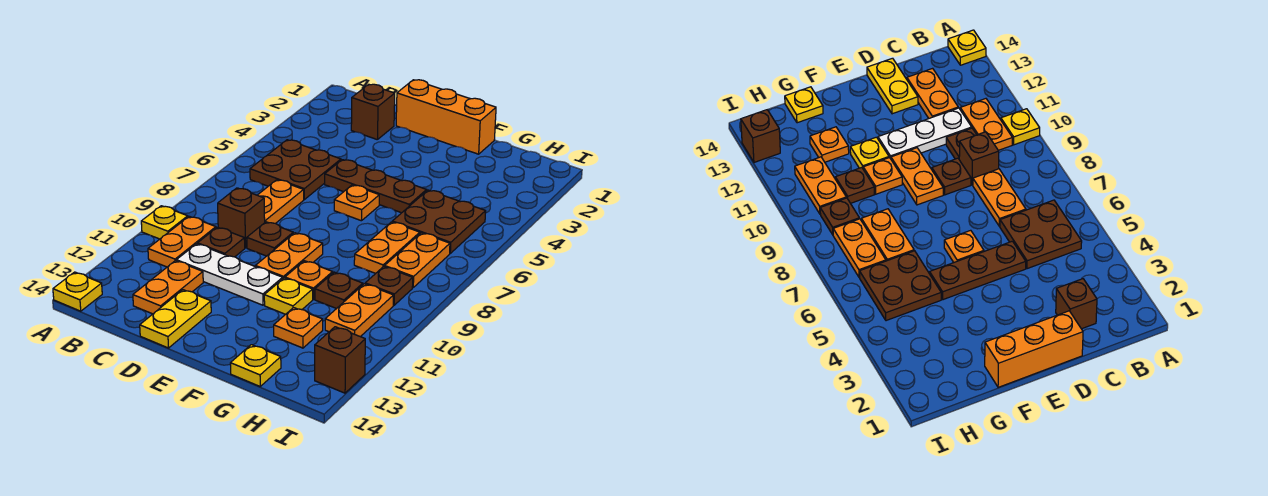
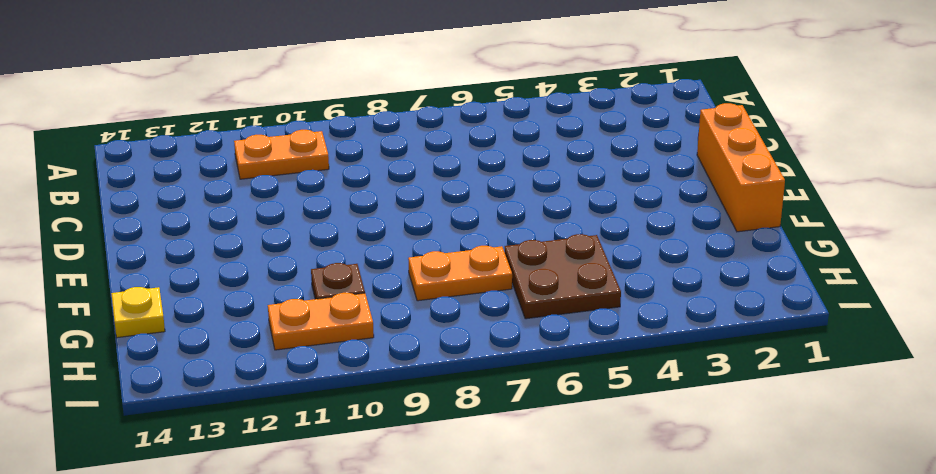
none -> yellow 1x1 plate [141,206,188,239]
none -> yellow 1x1 plate [53,272,102,311]
none -> brown 2x2 plate [250,140,341,199]

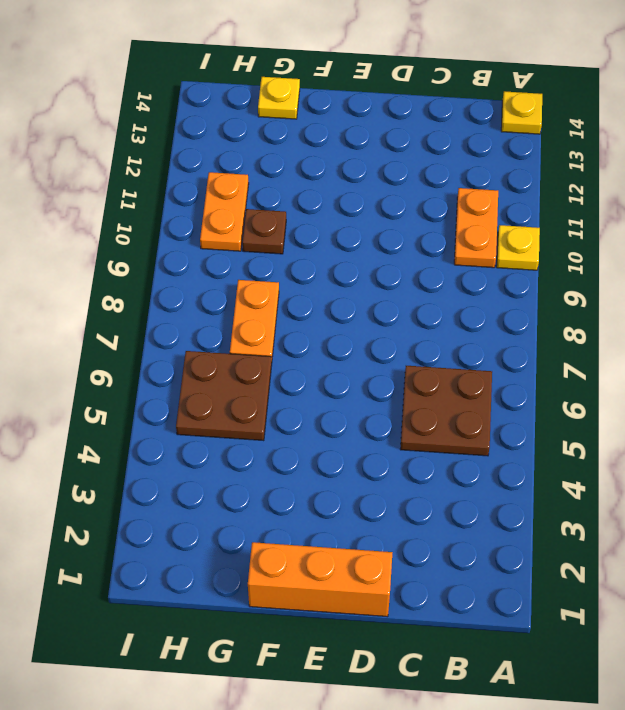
none -> brown 1x1 brick [351,84,395,140]
none -> orange 1x2 plate [258,180,304,224]
none -> brown 1x1 brick [218,188,265,248]

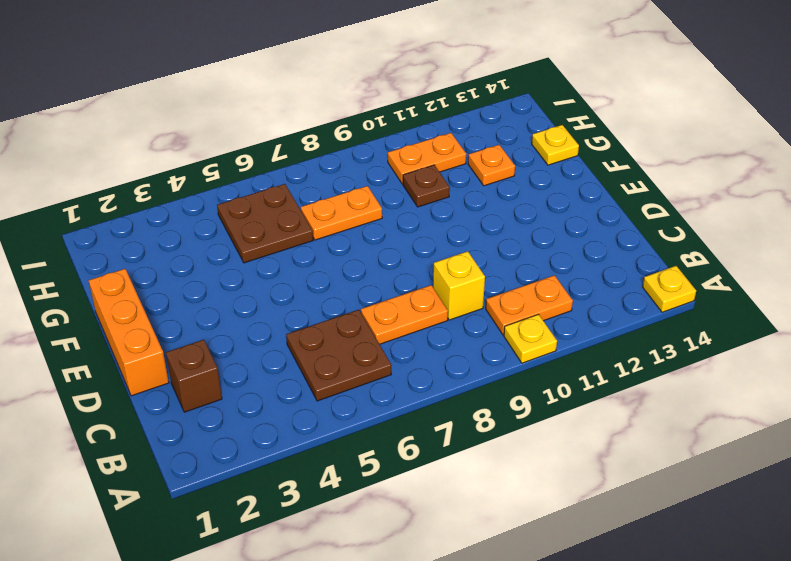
yellow 1x1 brick [433,251,485,320] -> brown 1x1 brick [218,188,265,248]
none -> brown 1x1 plate [198,227,245,257]
none -> white 1x3 plate [176,244,283,305]
none -> orange 1x2 plate [133,261,203,314]

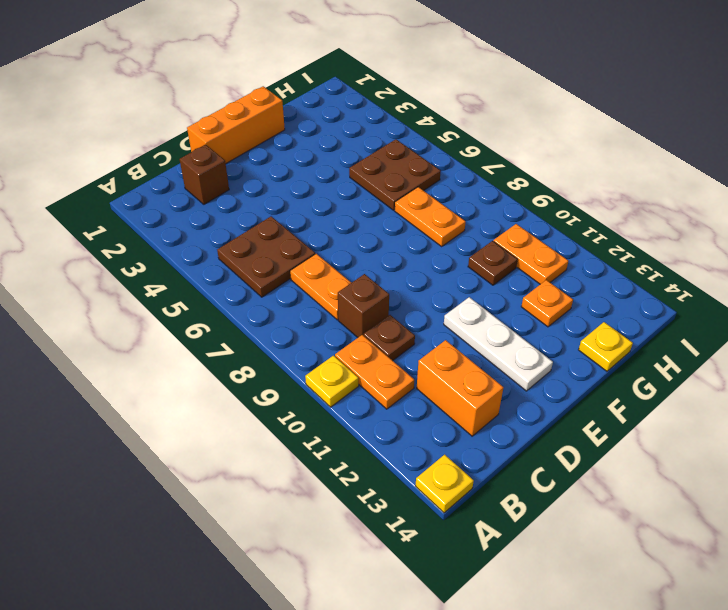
orange 1x2 brick [417,340,503,436] -> orange 1x2 plate [133,261,203,314]
white 1x3 plate [444,297,553,391] -> white 1x3 plate turned to [176,244,283,305]
none -> brown 1x3 plate [325,160,427,213]
none -> brown 1x1 plate [247,222,293,256]
none -> yellow 1x2 plate [140,290,211,348]

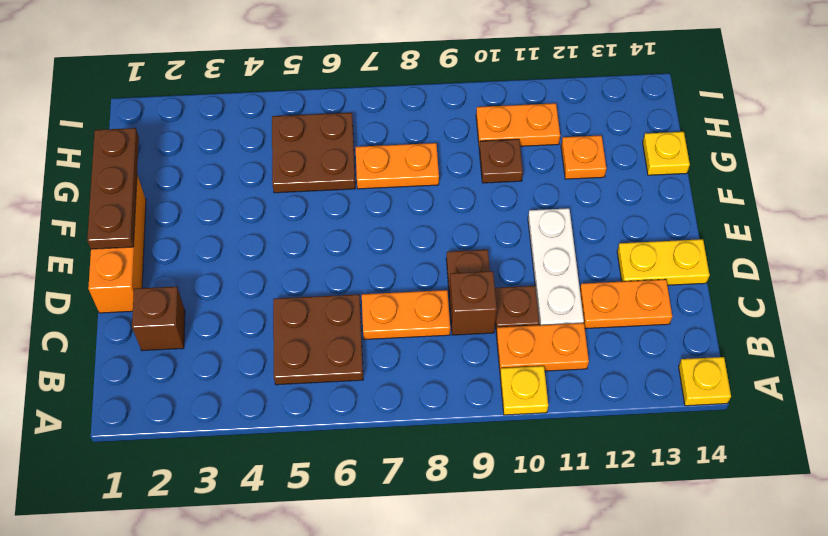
brown 1x3 plate [87,128,139,249] -> brown 1x3 plate moved to [325,160,427,213]
none -> orange 1x1 plate [334,185,379,221]
none -> orange 1x2 plate [255,233,323,278]
none -> orange 1x1 plate [285,261,333,299]

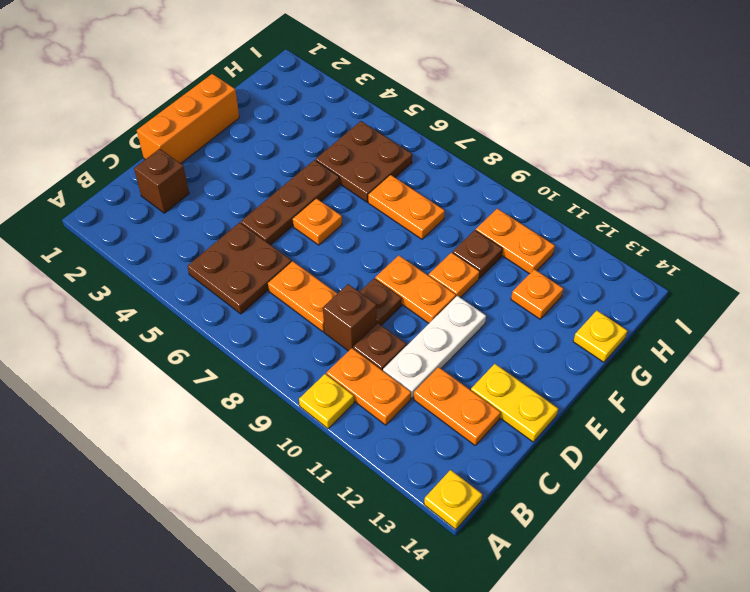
none -> yellow 1x1 plate [264,278,313,314]
none -> orange 1x2 plate [385,233,450,288]
none -> brown 1x1 plate [365,267,413,305]

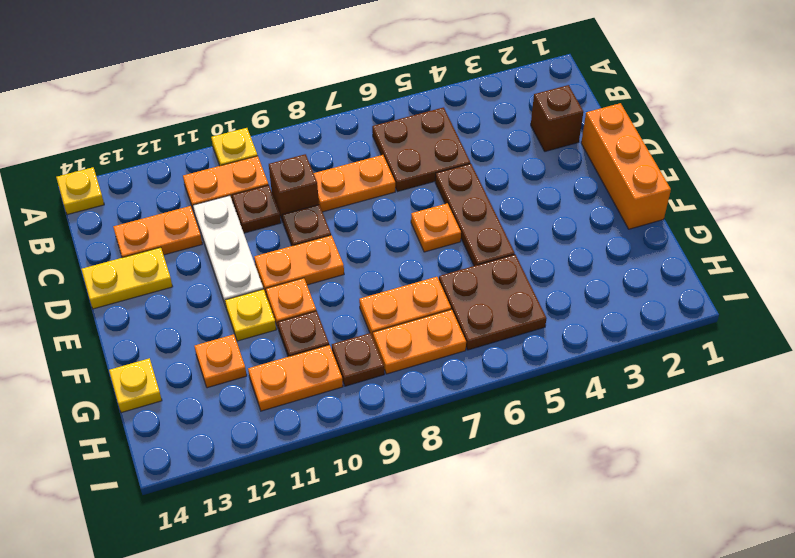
none -> brown 1x1 brick [315,327,365,393]

